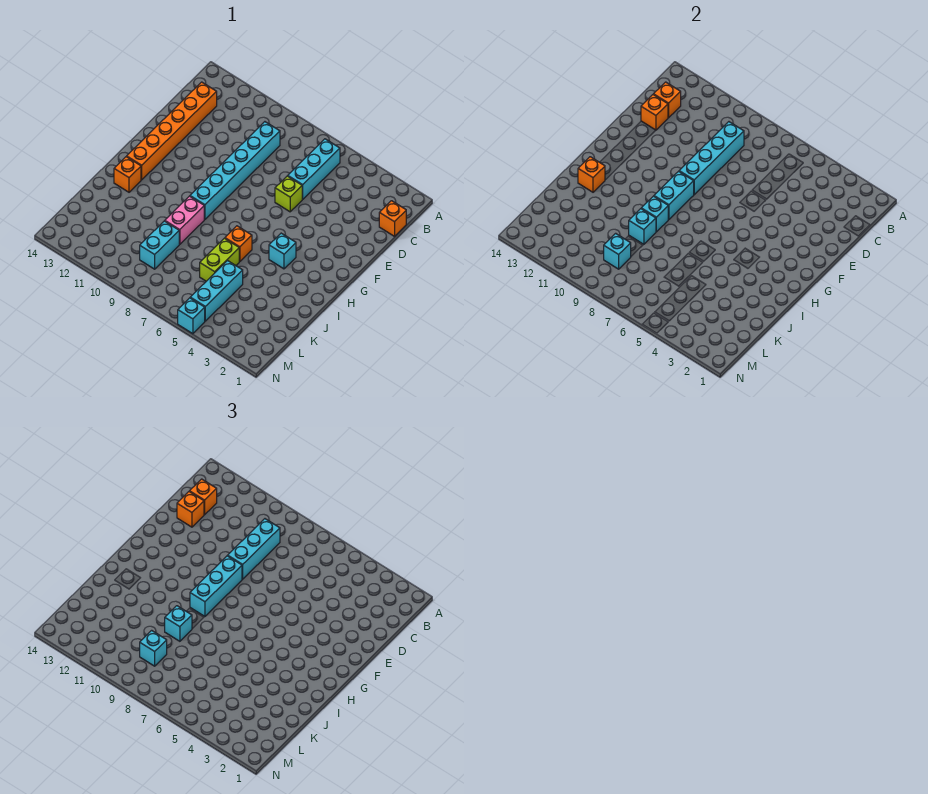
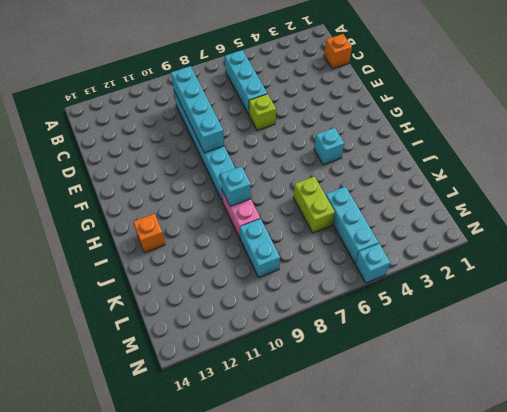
none -> orange 1x6 brick [127,82,217,180]
none -> orange 1x1 brick [225,226,252,262]
none -> orange 1x1 brick [654,82,681,118]

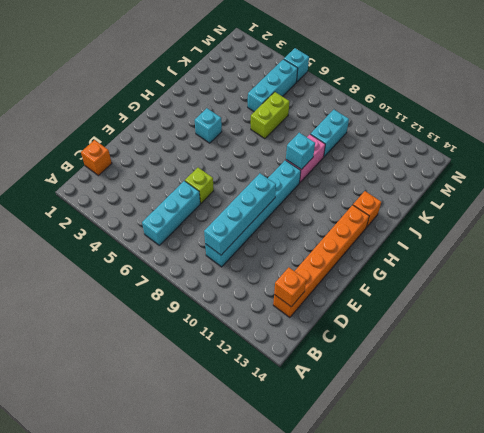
none -> orange 1x1 brick [225,226,252,262]
none -> orange 1x1 brick [641,95,668,130]
none -> cyan 1x2 brick [654,171,694,219]

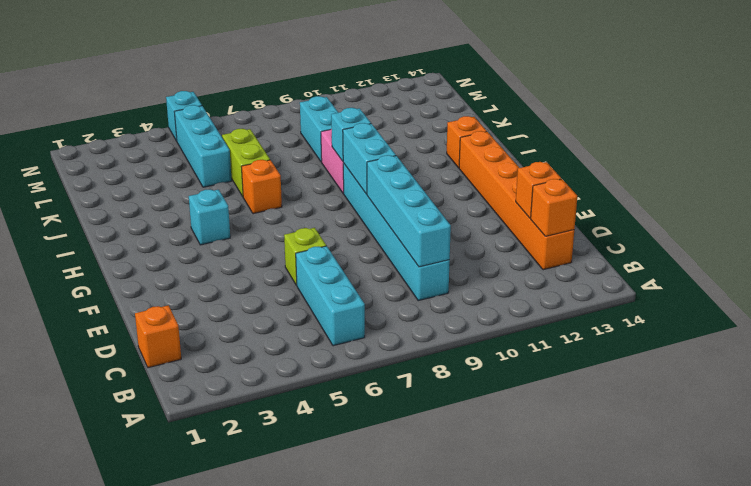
none -> orange 1x1 brick [578,157,605,192]
none -> cyan 1x1 brick [629,209,656,244]
none -> cyan 1x1 brick [604,233,631,269]

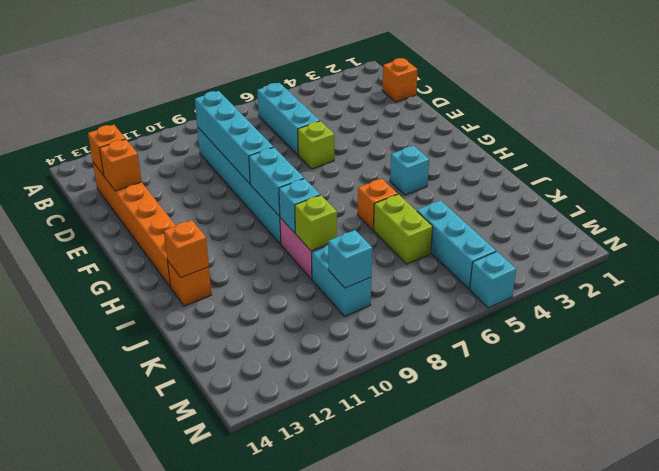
lime 1x1 brick [295,195,337,251] -> cyan 1x1 brick [629,209,656,244]
none -> cyan 1x3 brick [228,519,280,579]
none -> orange 1x1 brick [190,479,217,515]
none -> orange 1x1 brick [177,492,204,527]

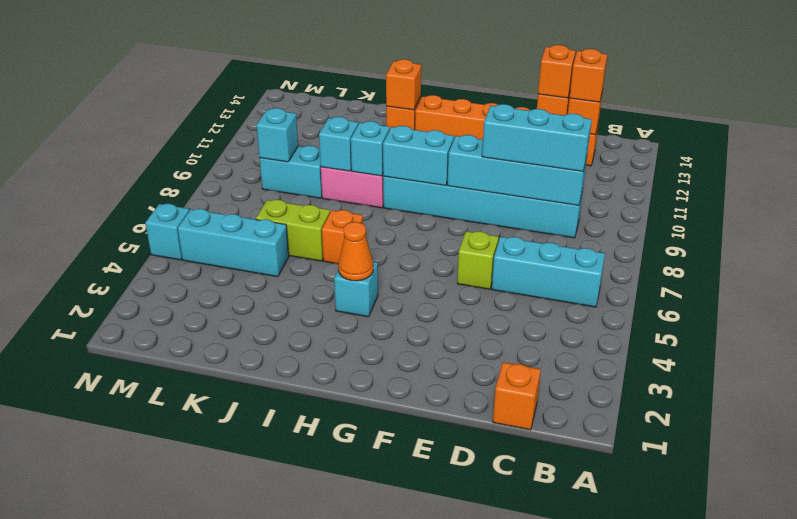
orange 1x1 cone [338,222,373,281] -> none
none -> cyan 1x3 brick [190,556,242,616]
none -> cyan 1x1 brick [165,606,192,641]
none -> cyan 1x1 brick [140,630,167,666]

